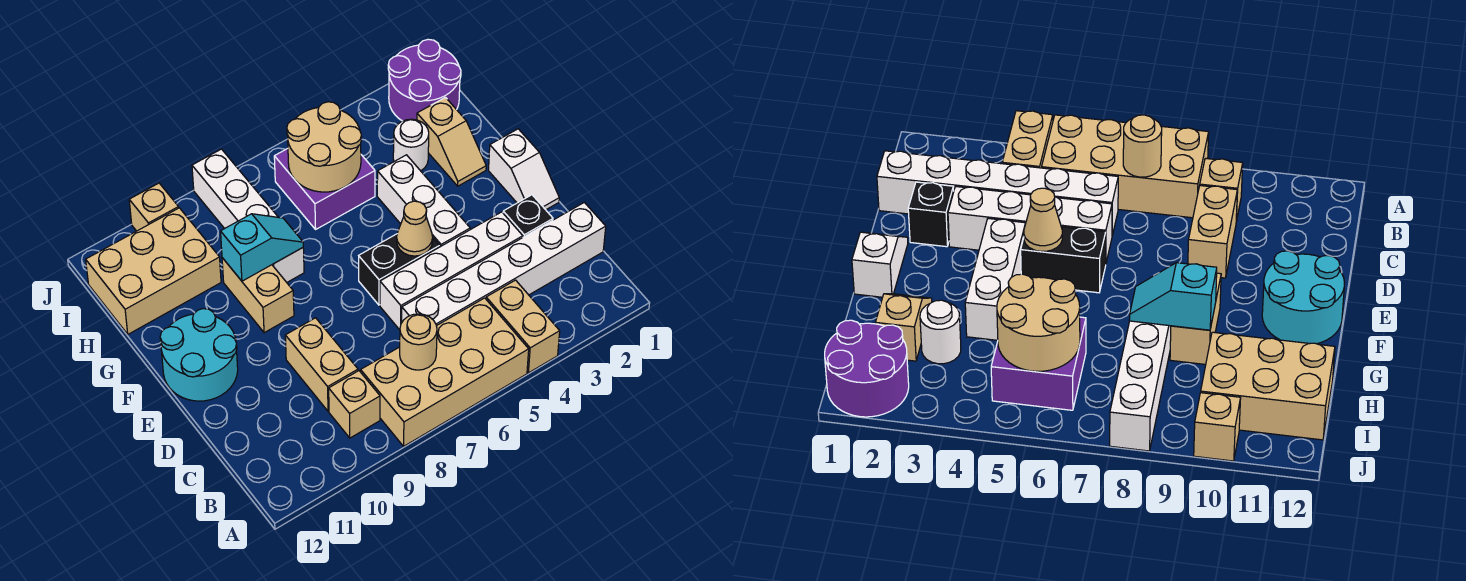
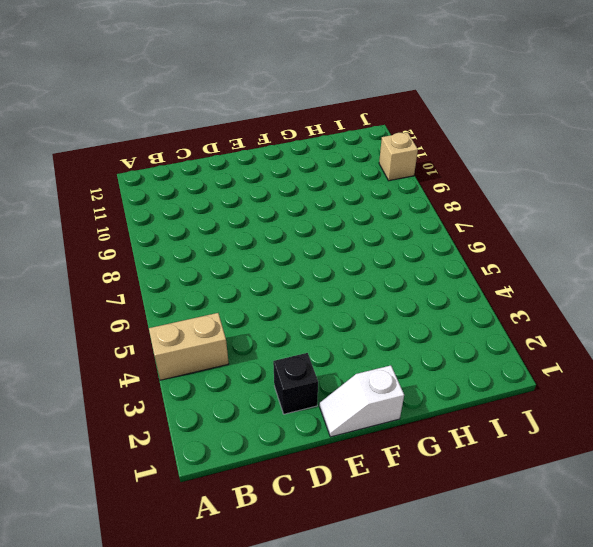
none -> tan 2x4 brick [361,298,529,446]
none -> tan 1x1 brick [329,371,380,438]
none -> white 1x6 brick [402,202,606,326]

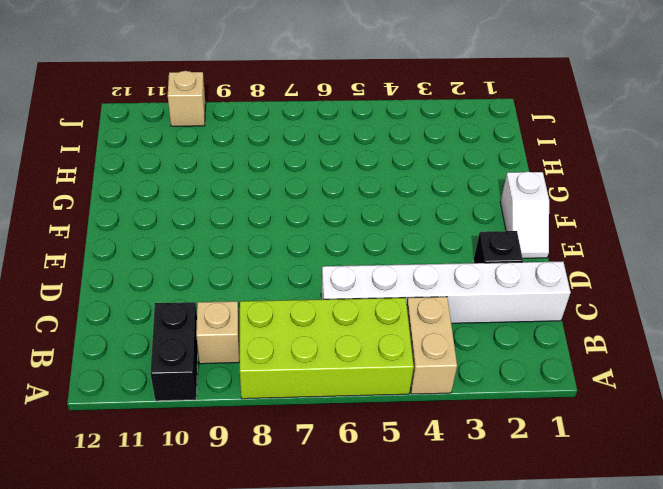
lime 2x4 brick [240,298,414,399] -> tan 2x4 brick [361,298,529,446]
black 1x2 brick [150,302,198,401] -> black 1x2 brick turned to [359,234,440,305]
none -> tan 1x2 brick [285,318,358,411]
none -> white 1x4 brick [380,212,523,330]
none -> white 1x3 brick [377,155,470,247]

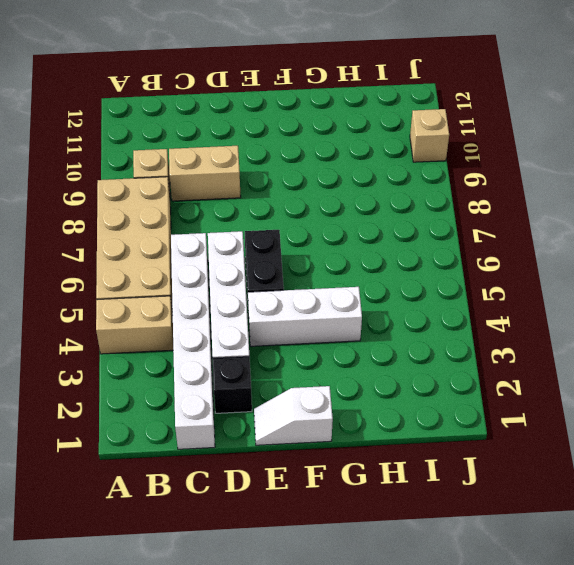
none -> cyan 2x2 round brick [160,309,238,401]
none -> tan 1x2 brick [222,258,294,333]
none -> tan 1x2 slope [417,97,486,186]

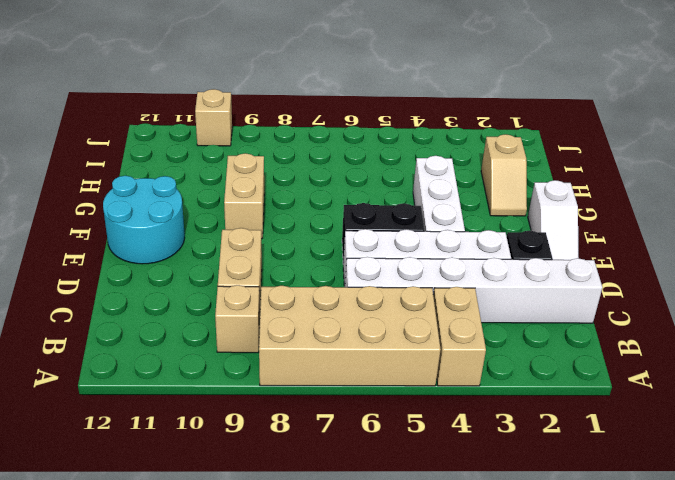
none -> white 1x4 brick [192,149,304,282]
none -> white 1x1 round brick [393,119,429,171]
none -> purple 2x2 brick [274,149,375,229]

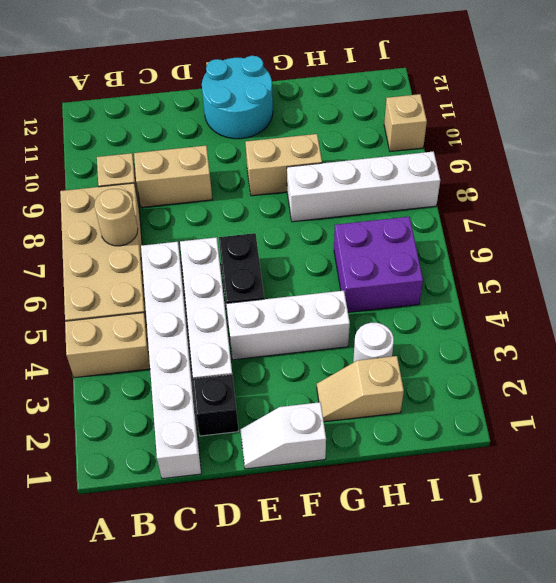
none -> tan 2x3 brick [86,208,221,334]
none -> purple 2x2 round brick [388,39,461,121]
none -> tan 1x1 cone [397,201,433,256]

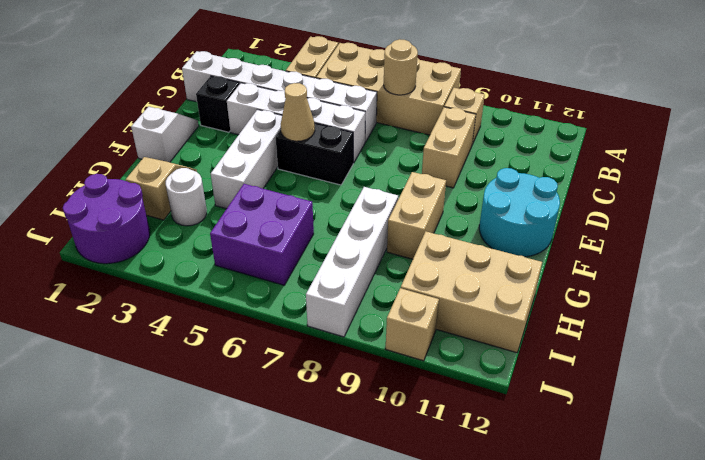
none -> cyan 1x2 slope [221,214,303,281]
none -> tan 2x2 round brick [287,102,362,192]

